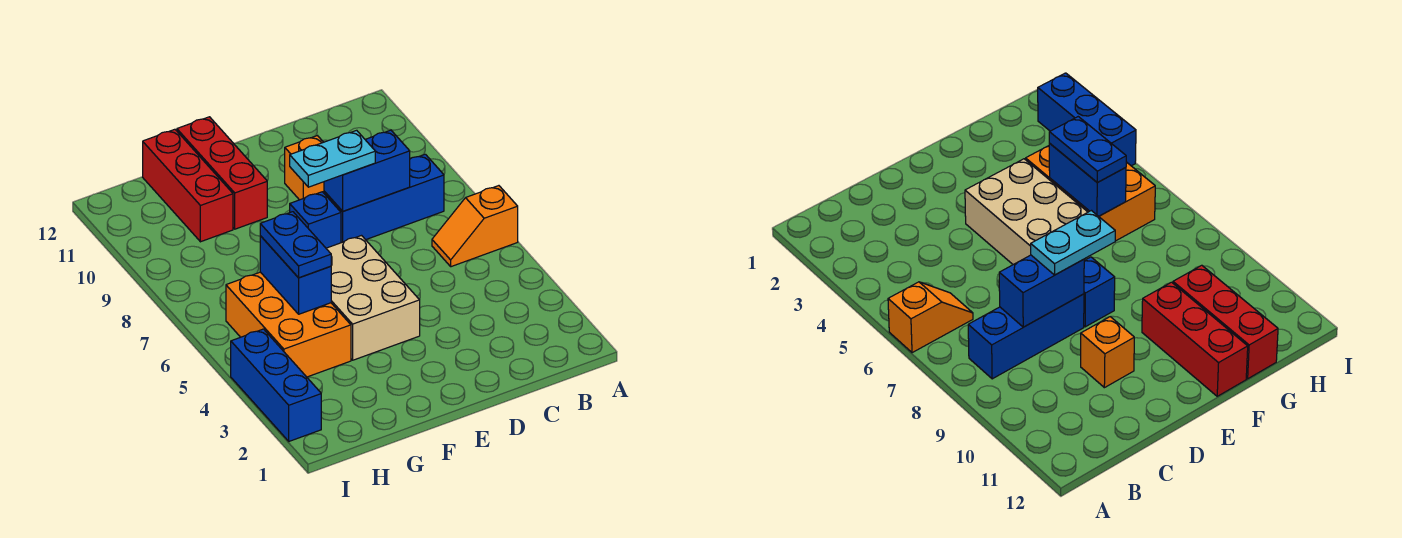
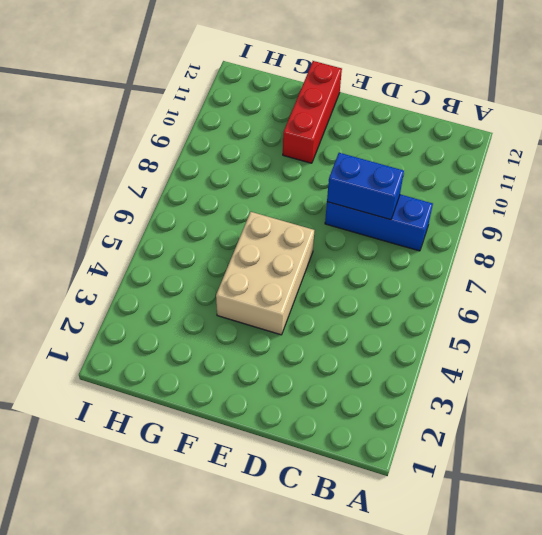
none -> orange 1x2 slope [432,186,518,267]
none -> orange 1x1 brick [285,136,324,200]
none -> blue 1x1 brick [290,192,341,248]

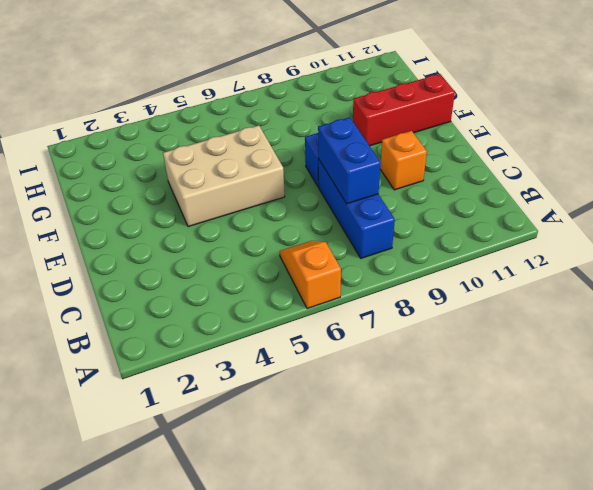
none -> orange 2x3 brick [226,272,351,377]
none -> red 1x3 brick [143,129,233,242]
none -> blue 1x3 brick [231,329,321,441]

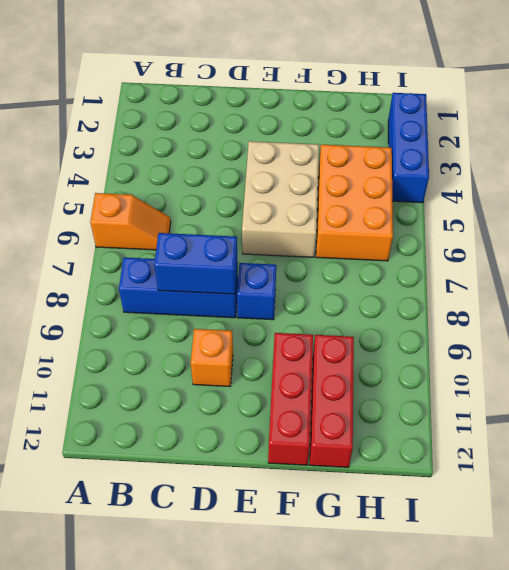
none -> blue 1x2 brick [260,236,331,314]
none -> cyan 1x2 plate [290,130,375,187]
none -> blue 1x2 plate [260,212,331,278]

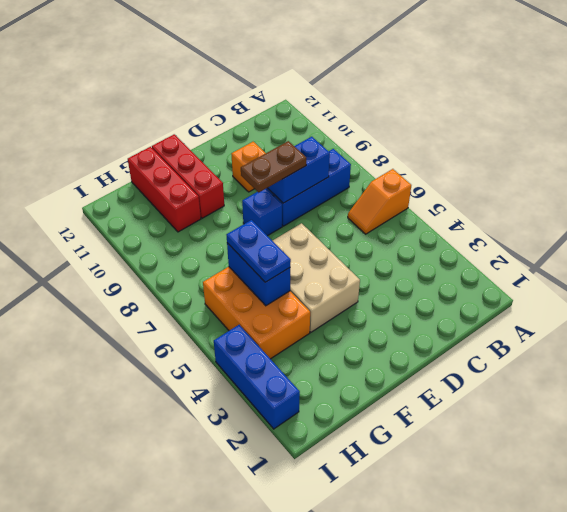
brown 1x2 plate [241,141,306,192] -> cyan 1x2 plate [290,130,375,187]

